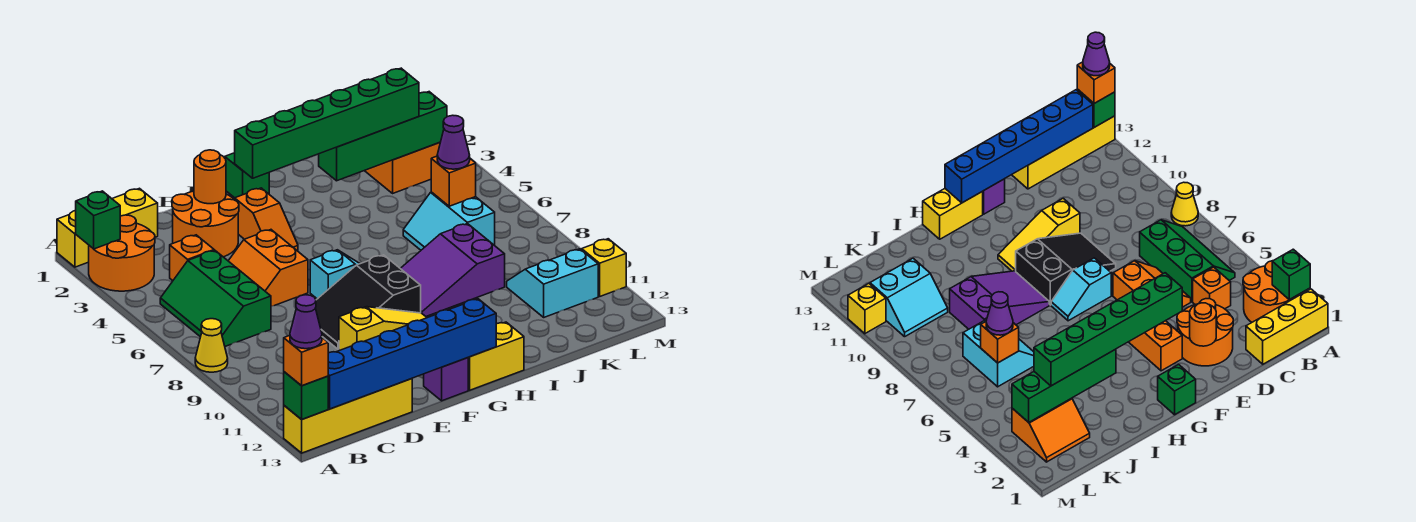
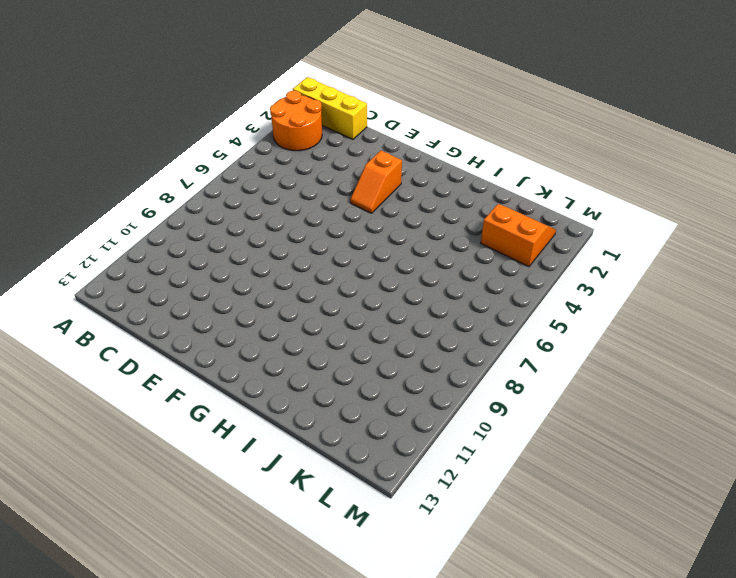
none -> yellow 1x1 cone [195,319,228,372]
none -> yellow 1x4 brick [284,378,412,453]
none -> green 2x3 slope [160,250,271,346]
none -> orange 1x1 brick [170,235,214,281]

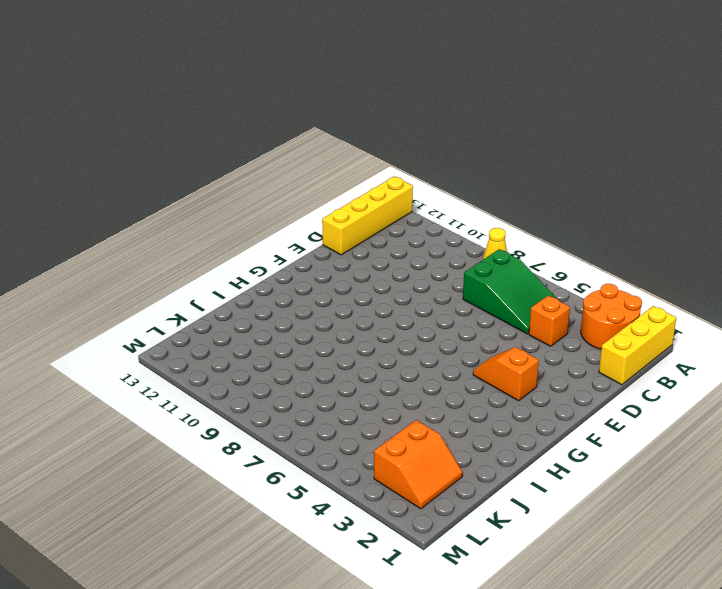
green 2x3 slope [463,249,557,334] -> green 2x3 slope turned to [160,250,271,346]
none -> orange 2x2 round brick [172,191,239,257]
none -> orange 2x2 slope [228,230,308,306]
none -> black 2x3 slope [316,255,421,349]
none -> yellow 1x3 slope [339,307,427,351]

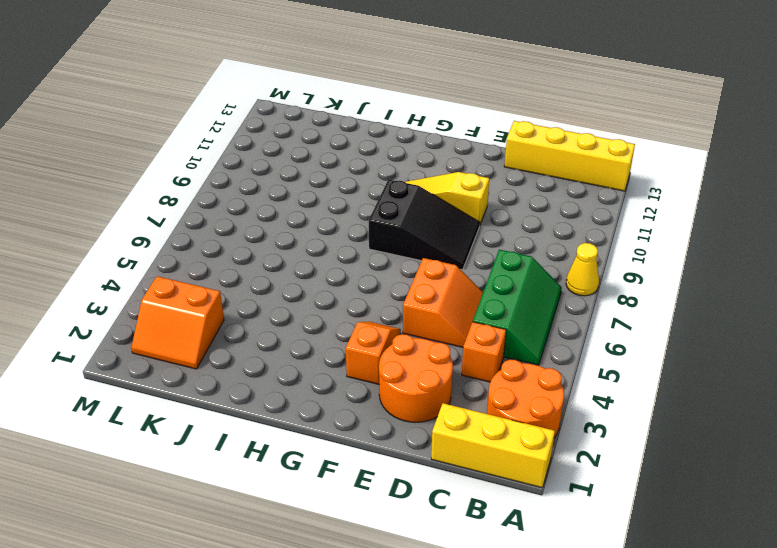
none -> cyan 1x2 slope [310,250,360,299]
none -> purple 1x1 brick [424,358,468,401]
none -> green 1x1 brick [225,153,269,198]
none -> yellow 1x2 brick [468,322,524,390]

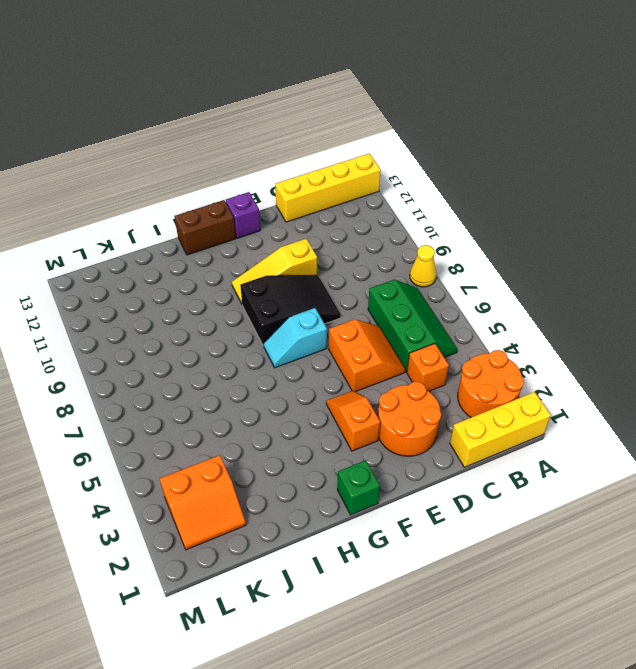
brown 1x2 brick [175,200,236,255] -> yellow 1x2 brick [468,322,524,390]
none -> purple 2x3 slope [400,224,505,316]
none -> cyan 2x2 slope [403,192,495,250]
none -> cyan 2x2 slope [507,249,598,317]
none -> yellow 1x1 brick [582,239,626,296]

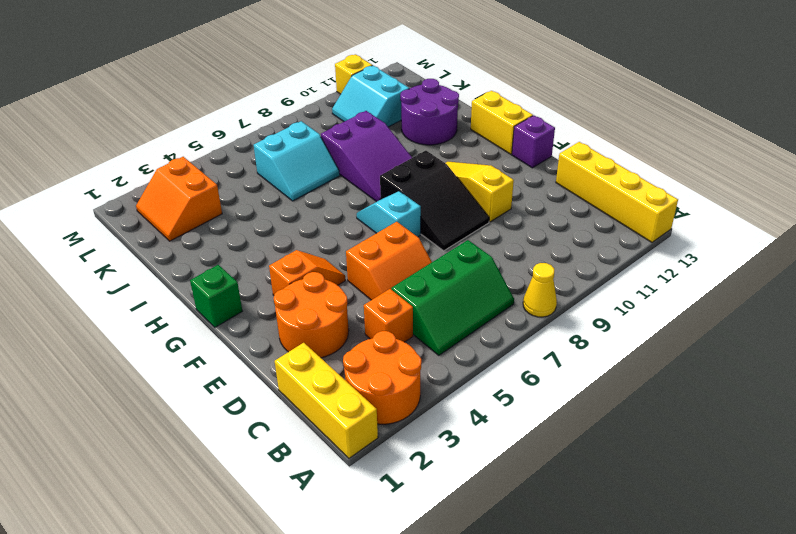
purple 2x2 round brick [400,79,459,145] -> none
none -> green 1x1 brick [76,191,120,249]
none -> green 1x1 brick [284,372,328,419]
none -> blue 1x6 brick [328,299,496,409]
none -> orange 1x1 round brick [194,150,226,204]

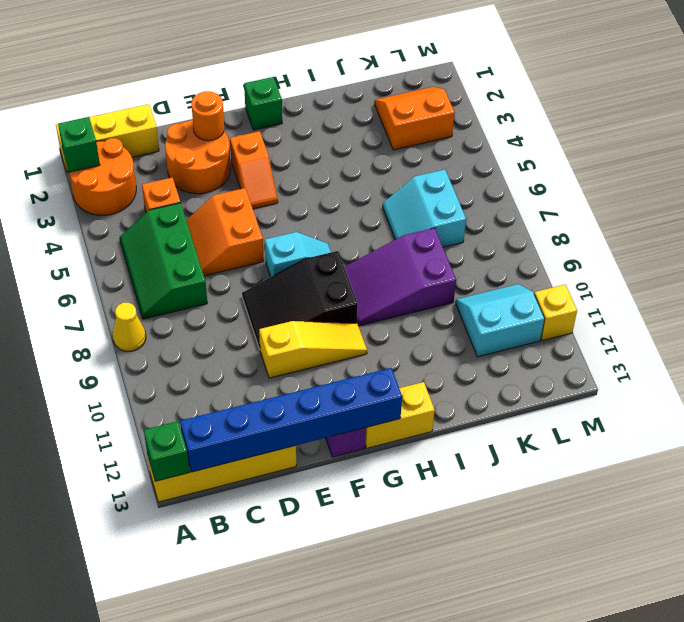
none -> green 1x4 brick [319,92,447,181]
none -> orange 1x1 brick [431,156,476,206]
none -> orange 1x1 brick [284,336,328,386]
none -> green 1x6 brick [235,68,419,178]

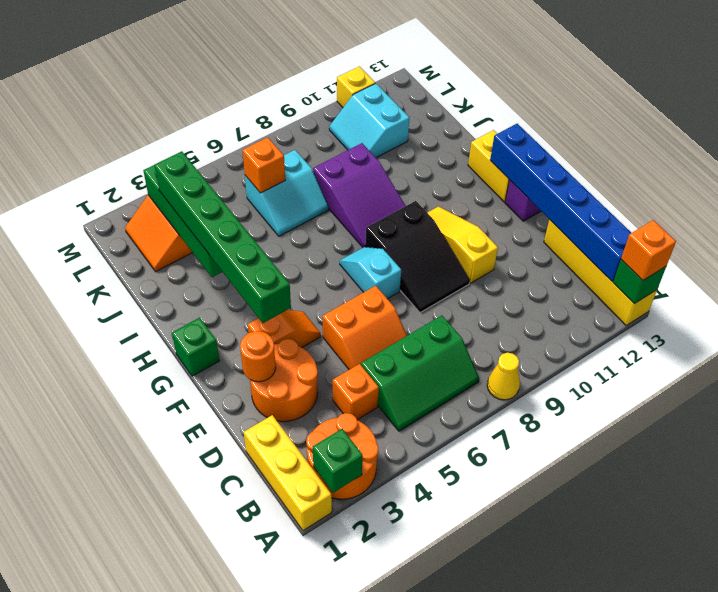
none -> purple 1x1 cone [437,115,470,169]
none -> purple 1x1 cone [290,295,322,349]

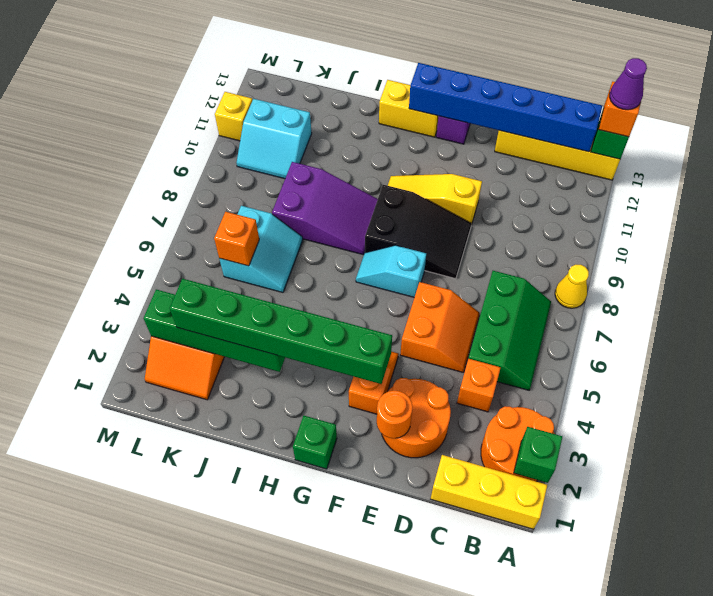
none -> purple 1x1 cone [437,115,470,169]

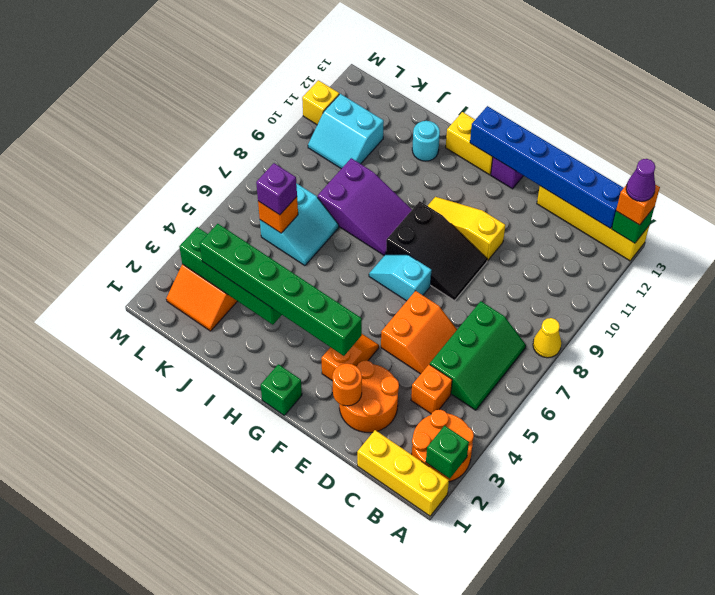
cyan 1x1 round brick [412,121,440,161] -> none
purple 1x1 brick [256,163,297,215] -> purple 1x1 cone [437,115,470,169]

